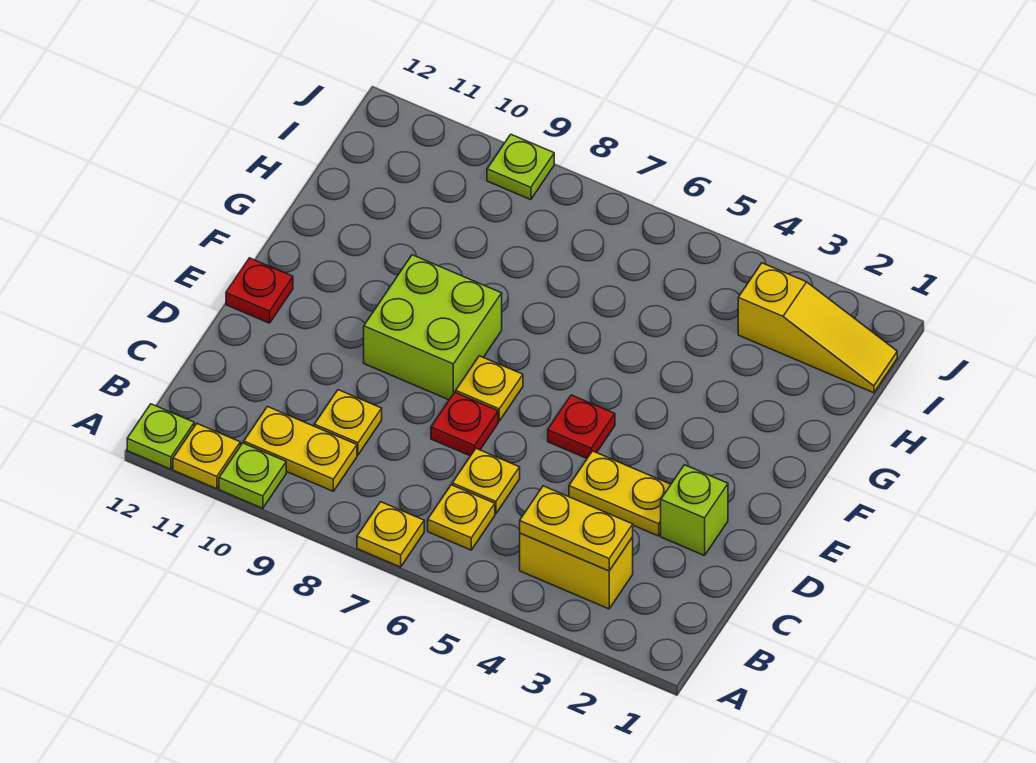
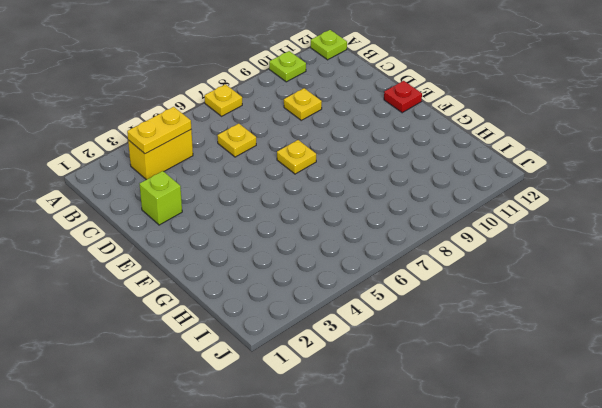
none -> yellow 1x1 plate [173,424,240,489]
none -> yellow 1x1 plate [428,485,495,550]
none -> yellow 1x2 plate [244,407,357,491]

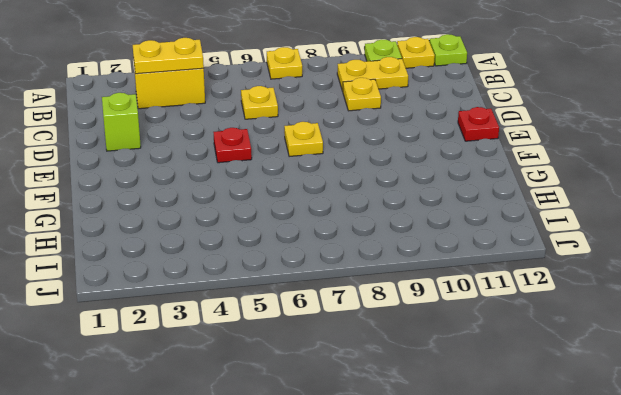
none -> yellow 1x1 plate [428,485,495,550]
none -> yellow 1x2 plate [569,451,671,536]
none -> red 1x1 plate [431,392,498,456]

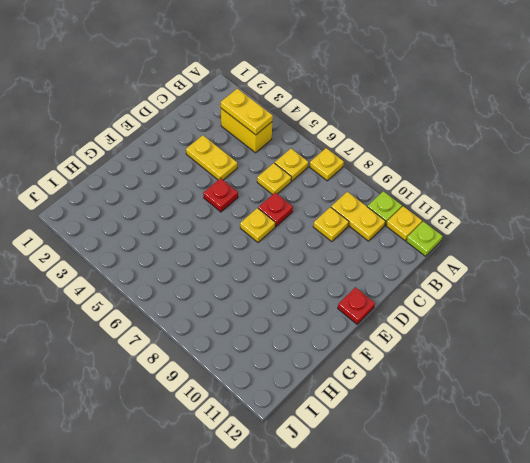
none -> lime 1x1 brick [661,465,728,556]
none -> lime 2x2 brick [364,255,502,400]
none -> yellow 1x3 slope [738,263,897,393]

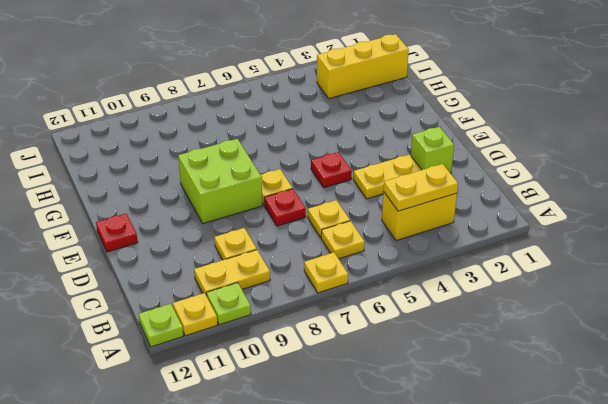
yellow 1x3 brick [317,34,409,99] -> yellow 1x3 slope [738,263,897,393]
none -> lime 1x1 plate [487,134,554,200]

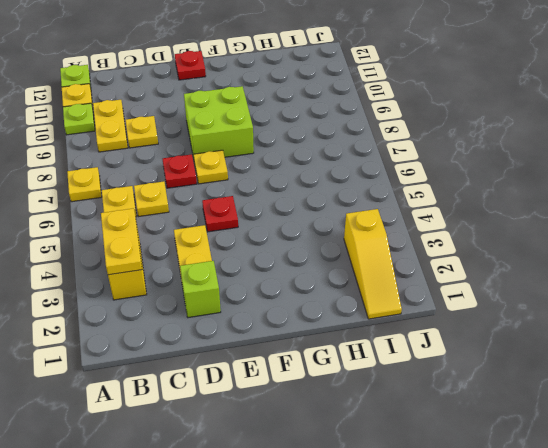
none -> lime 1x1 plate [487,134,554,200]

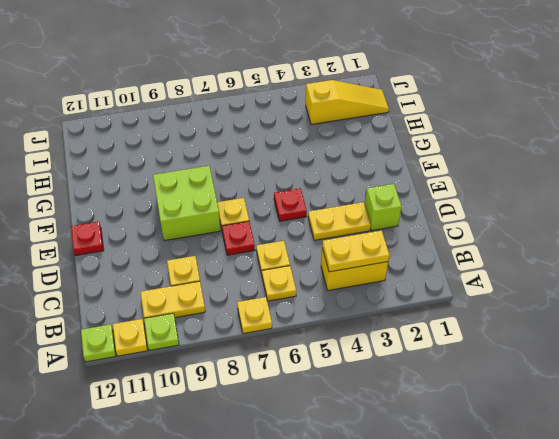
none -> lime 1x1 plate [487,134,554,200]

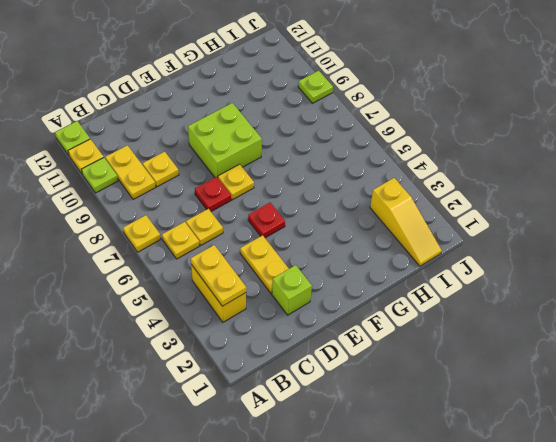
none -> red 1x1 plate [226,258,293,323]

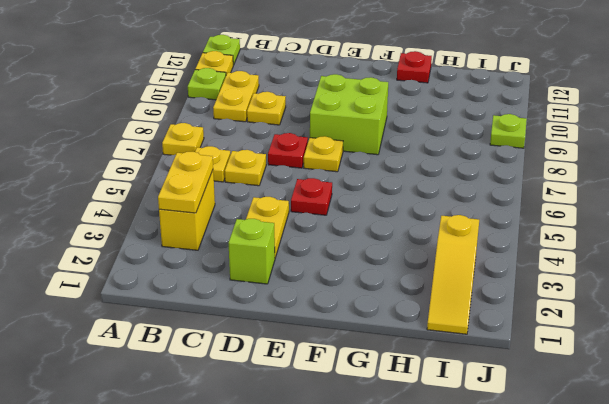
red 1x1 plate [397,51,432,83] -> red 1x1 plate moved to [226,258,293,323]

